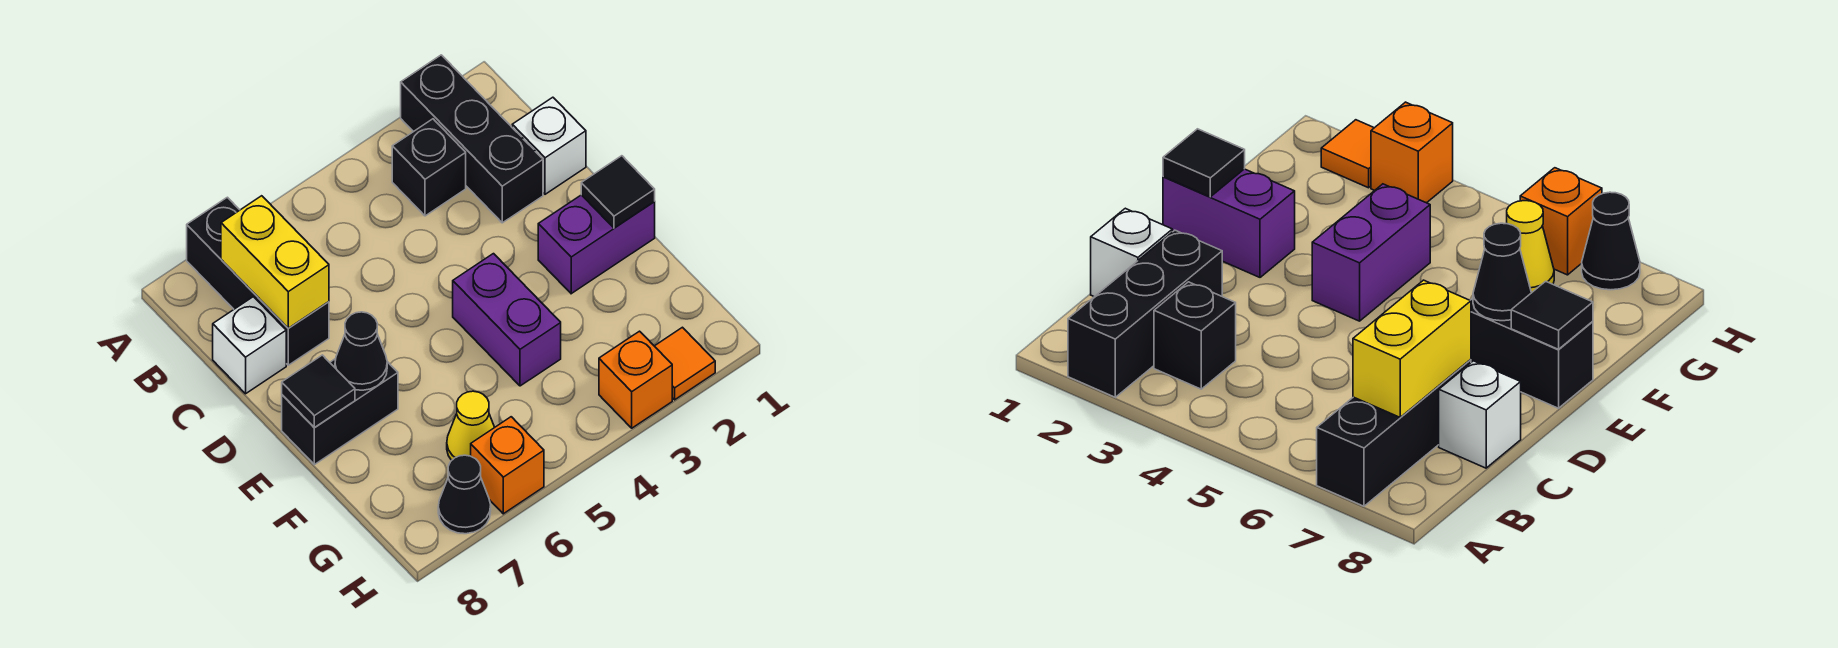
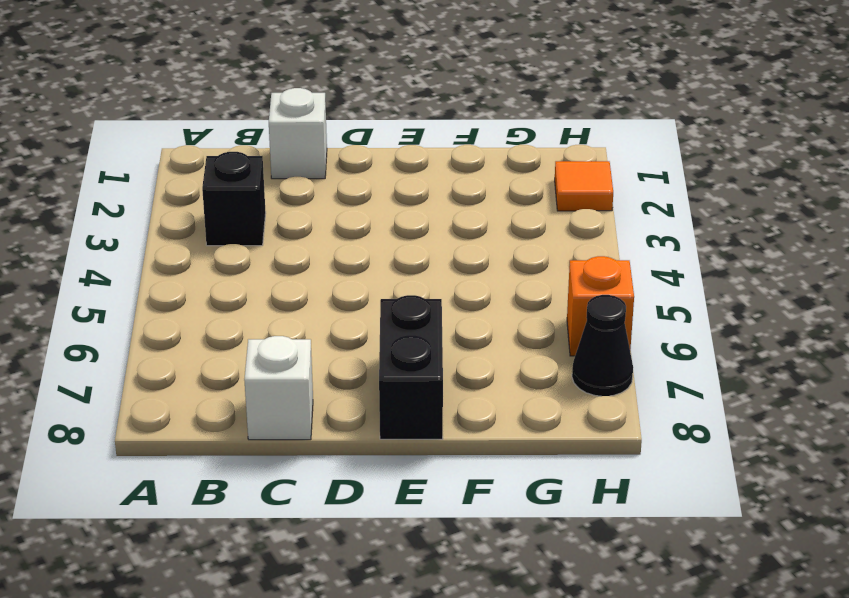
none -> black 1x3 brick [401,55,543,223]
none -> black 1x3 brick [187,197,329,365]
none -> purple 1x2 brick [538,195,655,294]

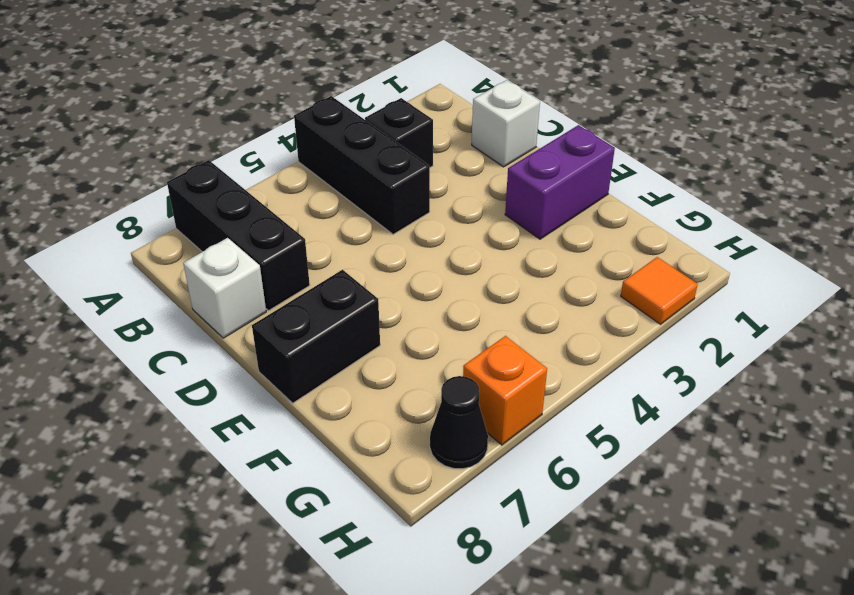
black 1x3 brick [294,96,430,234] -> black 1x3 brick moved to [401,55,543,223]
none -> purple 1x2 brick [453,254,561,386]
none -> yellow 1x1 cone [447,391,495,460]
none -> orange 1x1 brick [599,331,672,428]

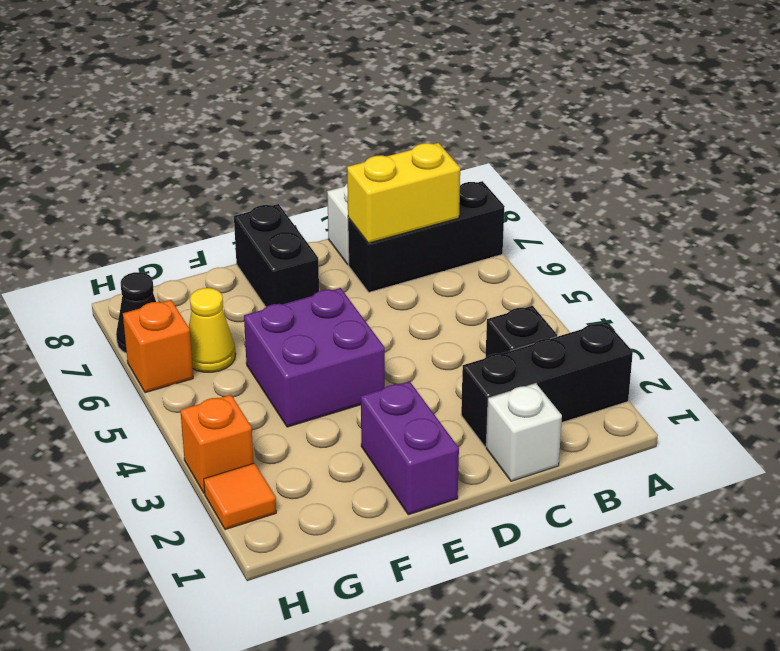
purple 2x2 brick [244,288,385,427] -> purple 1x2 brick [453,254,561,386]
none -> black 1x1 tile [581,156,655,228]
none -> black 1x1 cone [335,312,387,390]
none -> black 1x1 tile [282,355,355,428]

